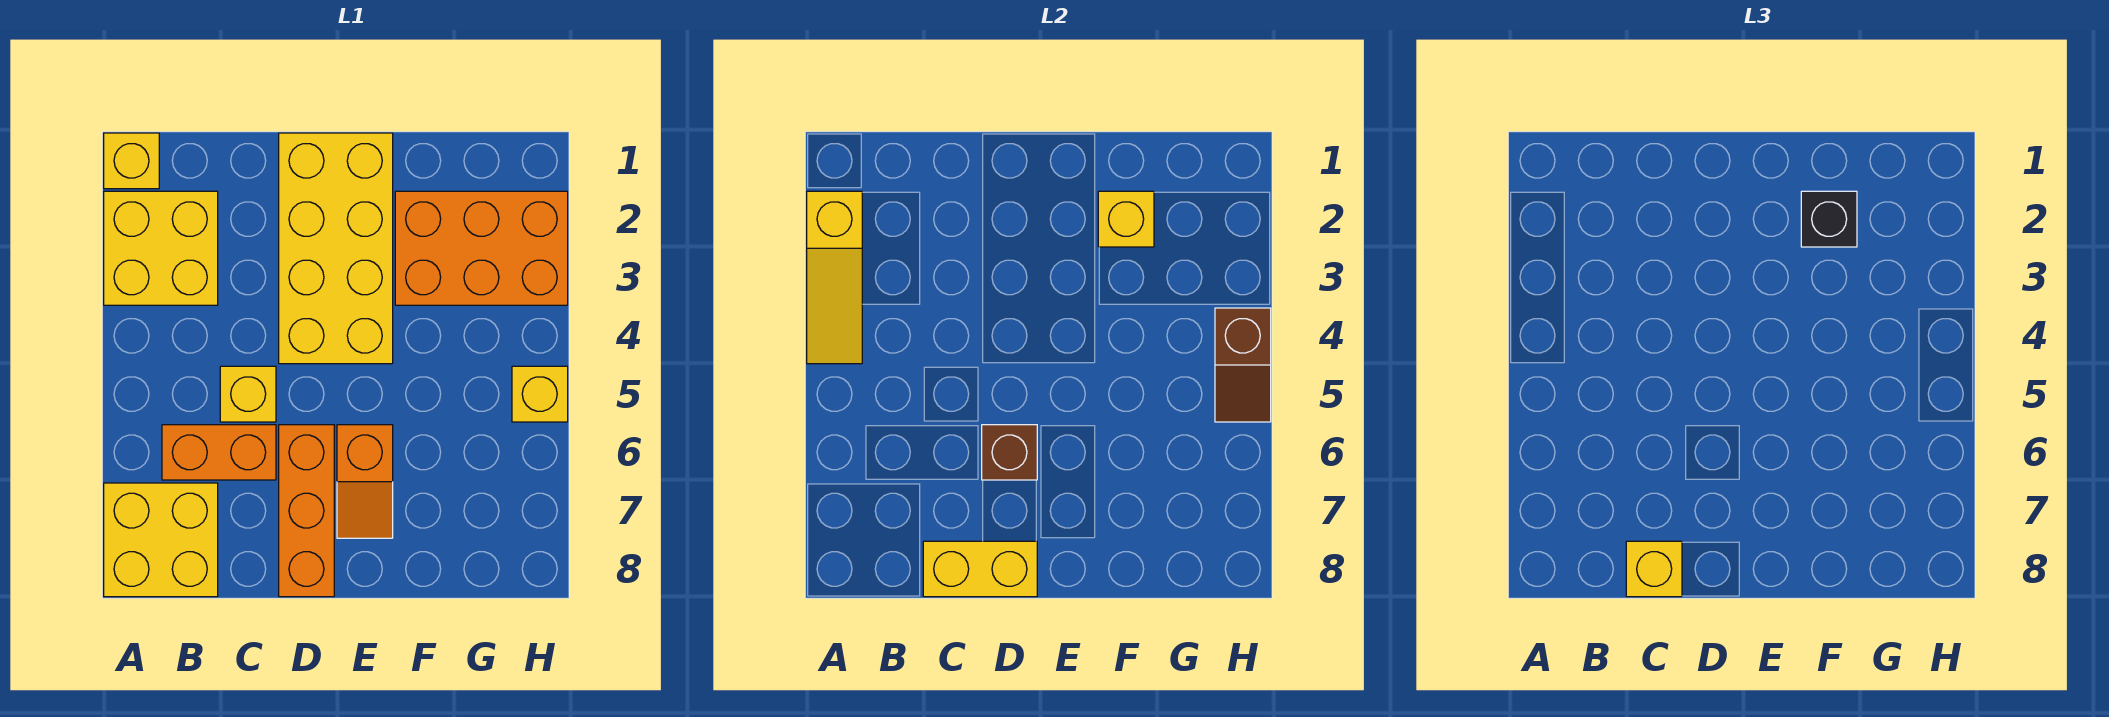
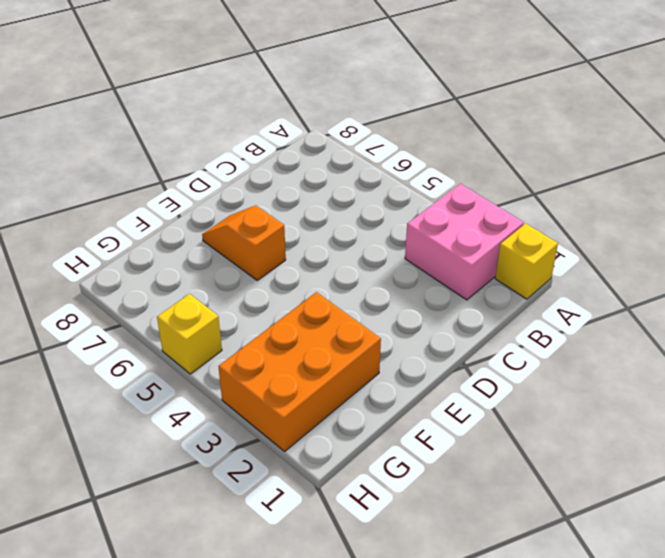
pink 2x2 brick [405,184,524,300] -> yellow 2x2 brick [104,191,218,305]
none -> yellow 2x2 brick [104,483,218,597]
none -> orange 1x2 brick [162,425,276,480]
none -> yellow 1x1 brick [220,366,276,422]

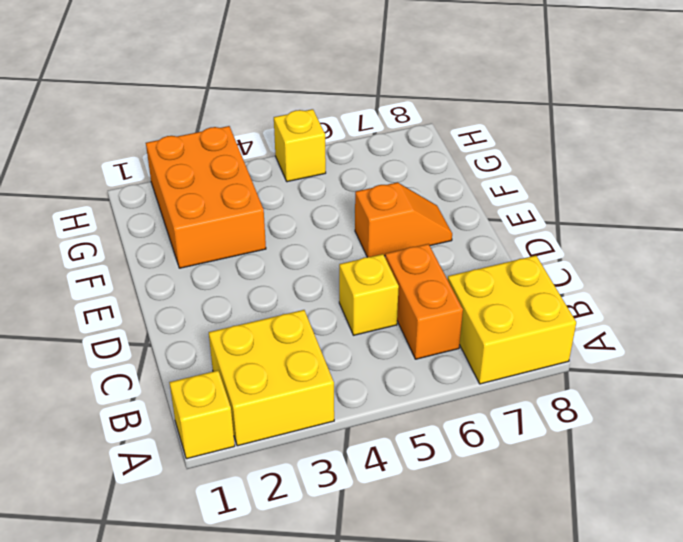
none -> yellow 2x4 brick [279,133,393,364]
none -> orange 1x3 brick [279,425,334,597]
none -> yellow 1x3 slope [807,191,862,364]

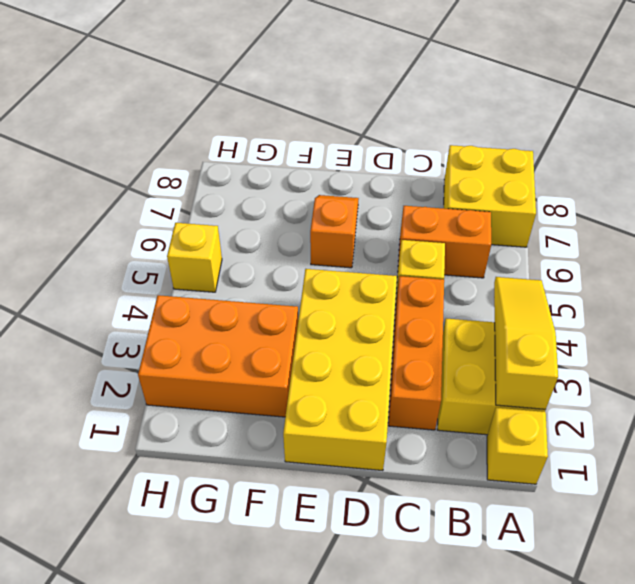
orange 1x3 brick [388,276,444,430] -> orange 1x3 brick moved to [279,425,334,597]
none -> yellow 1x2 brick [923,541,1037,597]
none -> brown 1x1 brick [982,425,1037,480]
none -> yellow 1x1 brick [1098,191,1154,247]

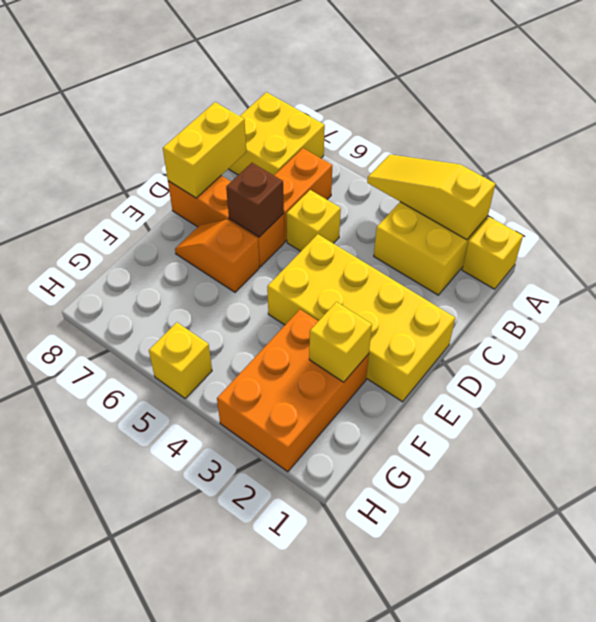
none -> brown 1x2 slope [1215,308,1271,422]
none -> yellow 1x1 brick [1626,541,1682,597]
none -> black 1x1 brick [1801,191,1857,247]

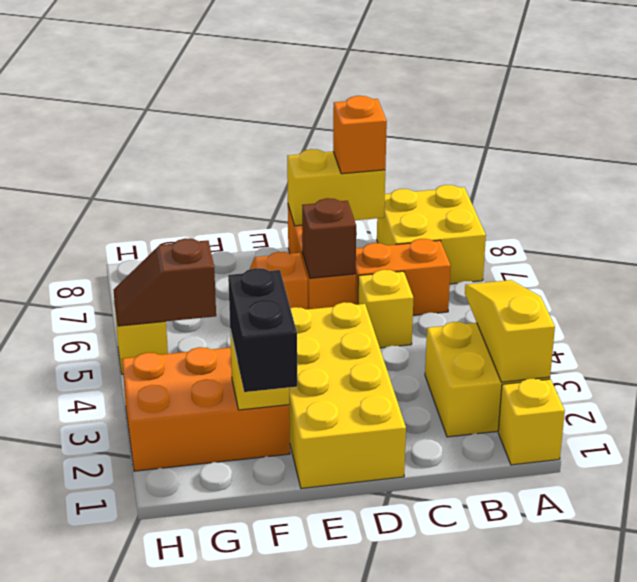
orange 1x1 brick [333,96,387,174] -> yellow 1x1 brick [1626,541,1682,597]
black 1x2 brick [228,268,297,392] -> black 1x1 brick [1801,191,1857,247]
brown 1x2 slope [114,238,216,326] -> brown 1x2 slope turned to [1215,308,1271,422]

